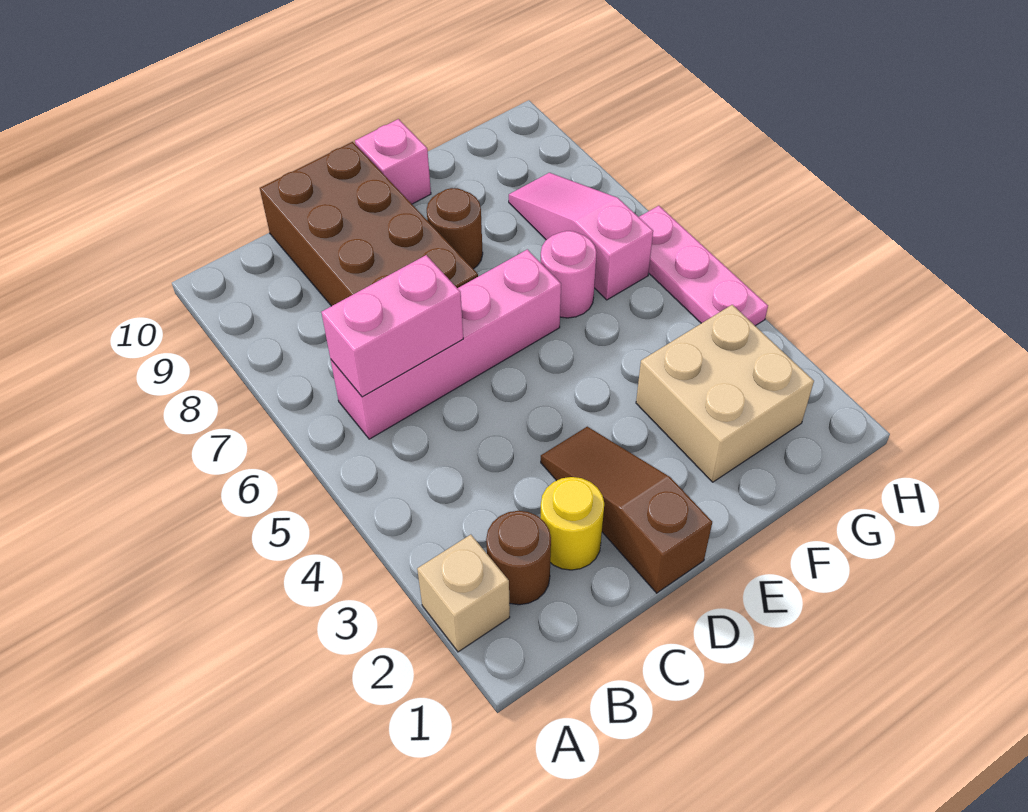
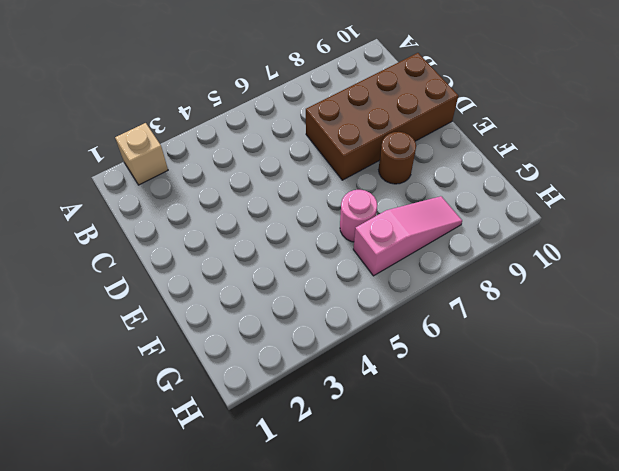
none -> brown 1x1 round brick [486,511,551,605]
none -> pink 1x4 brick [331,249,561,439]
none -> yellow 1x1 round brick [541,477,604,570]

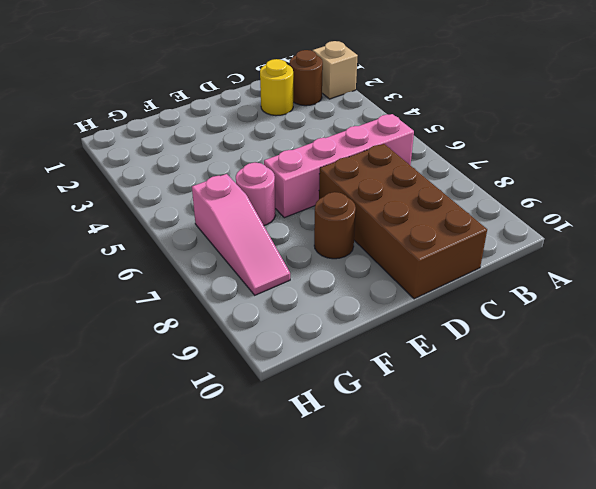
none -> brown 1x3 slope [541,427,712,593]
none -> pink 1x1 brick [355,119,431,204]
none -> tan 2x2 brick [636,305,814,482]

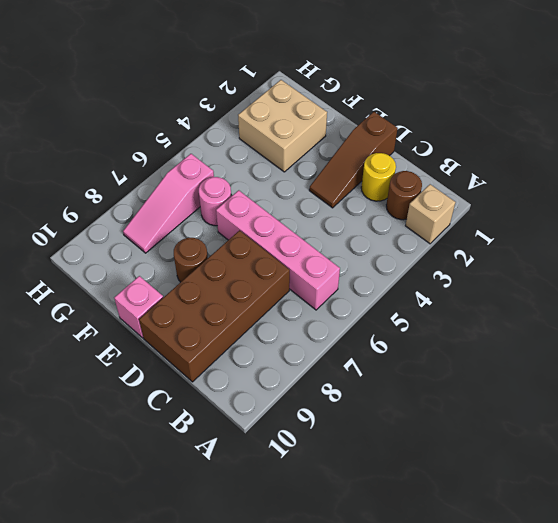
none -> pink 1x3 plate [639,206,768,326]
none -> pink 1x2 brick [321,255,463,397]

